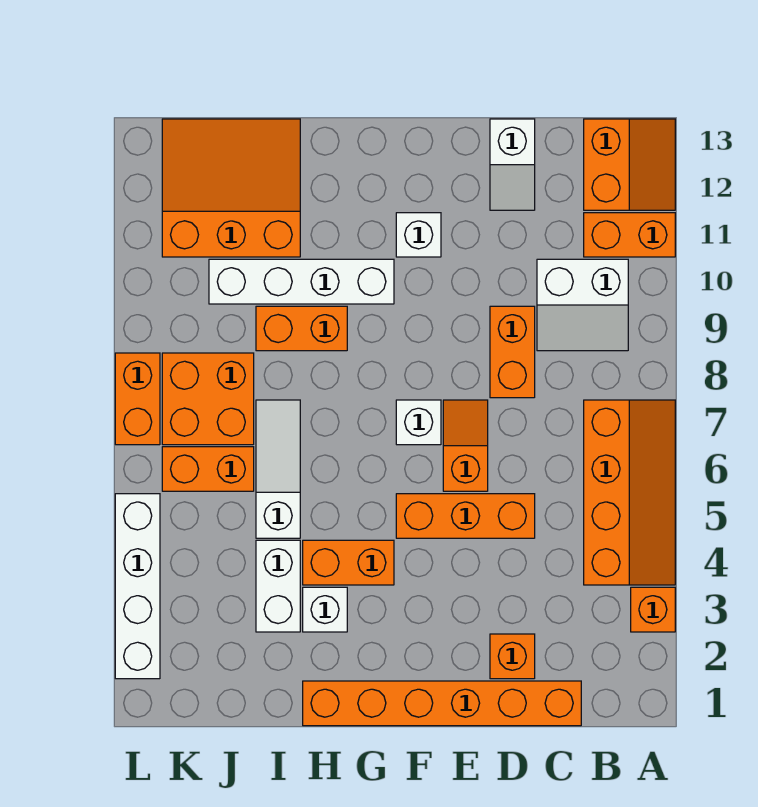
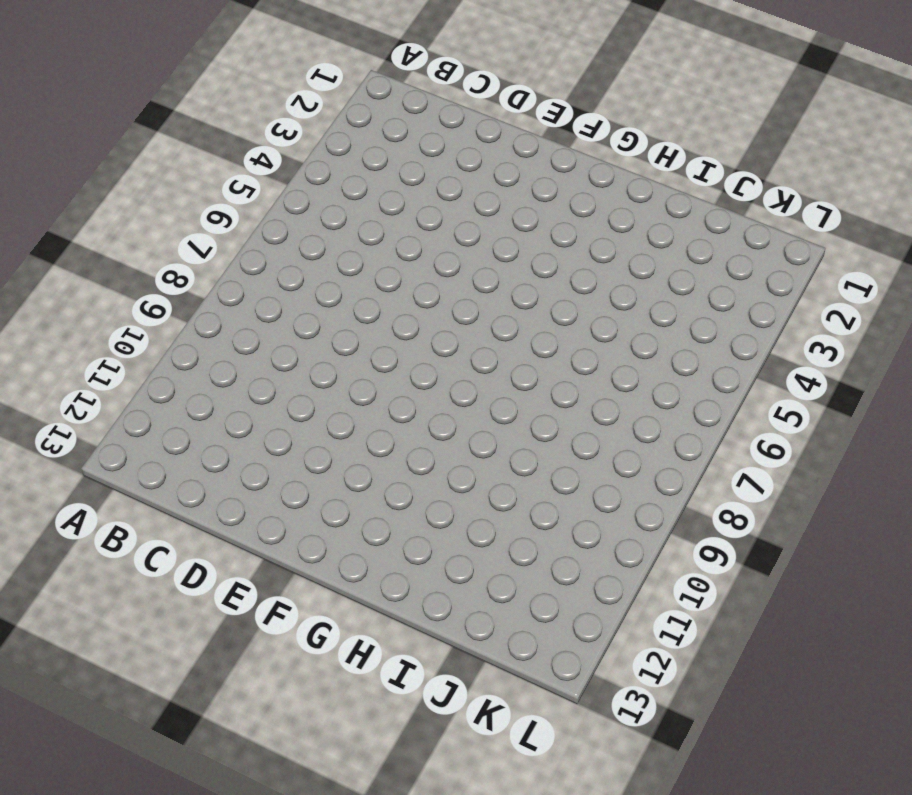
none -> orange 1x1 brick [631,587,675,632]
none -> orange 2x4 slope [584,400,675,585]
none -> orange 1x2 brick [584,213,675,257]

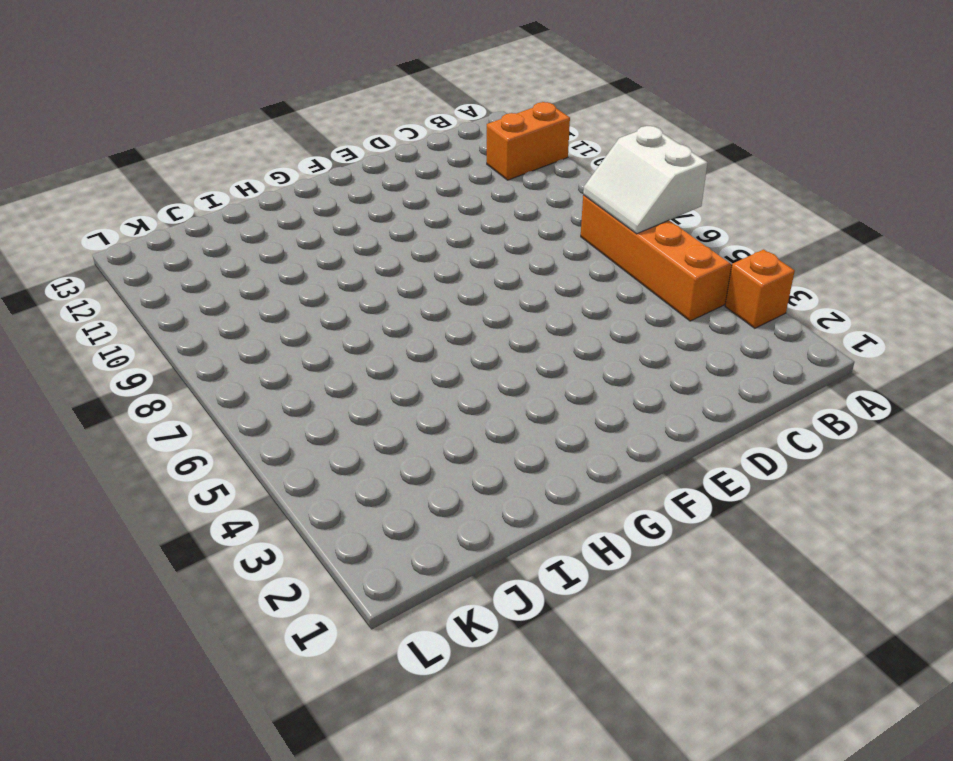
white 2x2 slope [583,126,708,234] -> white 2x2 slope turned to [537,259,628,351]
none -> orange 2x2 slope [584,119,675,210]
none -> orange 1x6 brick [303,681,581,726]
none -> orange 1x1 brick [490,634,535,679]

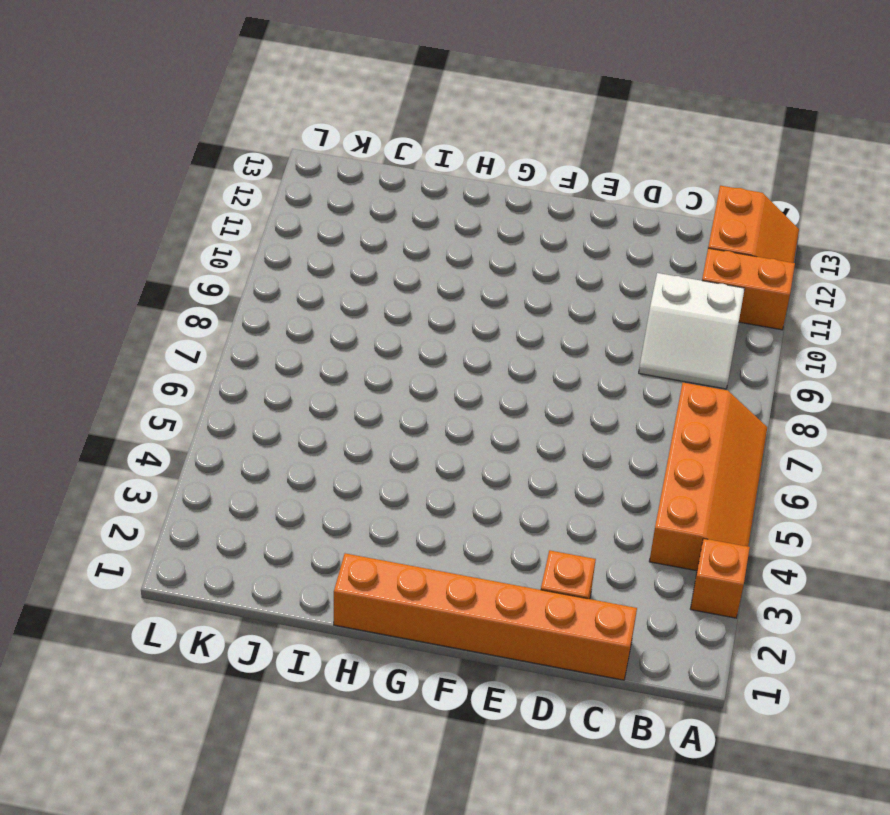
none -> orange 1x3 brick [396,494,535,538]
none -> orange 1x2 brick [490,306,535,398]
none -> white 1x2 slope [490,119,535,210]

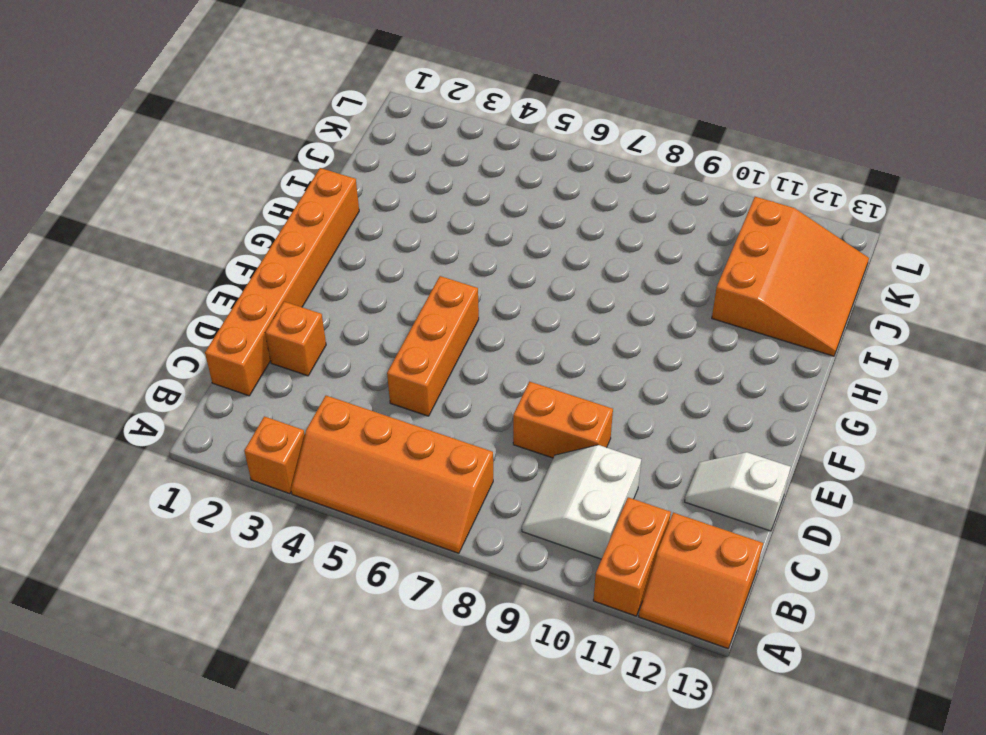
none -> orange 1x2 slope [443,400,488,491]
none -> white 1x1 brick [396,400,441,445]
none -> white 1x1 brick [396,213,441,257]

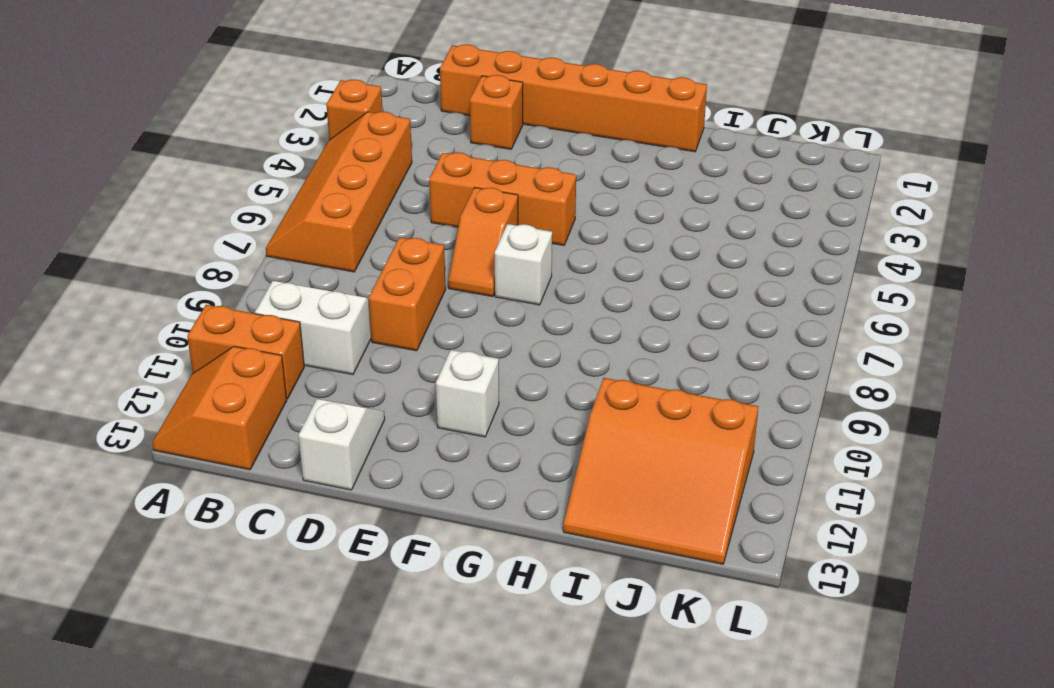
none -> orange 1x2 brick [303,540,394,585]
none -> white 1x4 brick [209,259,394,304]
none -> white 1x1 brick [303,587,347,632]

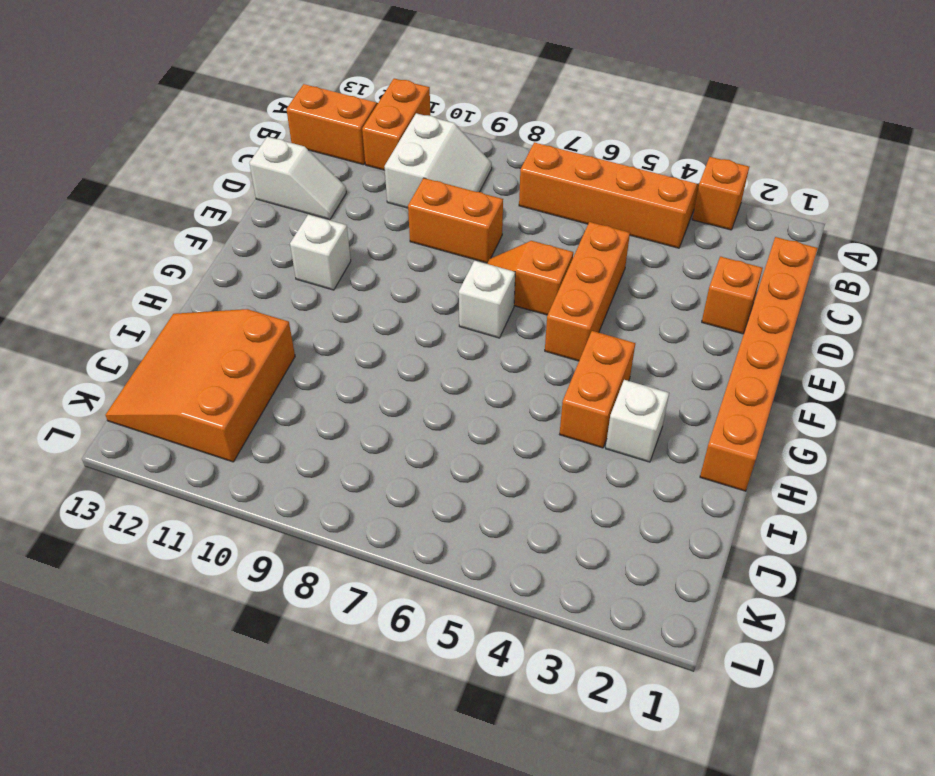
none -> white 1x4 brick [209,259,394,304]
none -> orange 1x2 brick [256,306,347,351]
none -> white 1x2 brick [256,540,300,632]

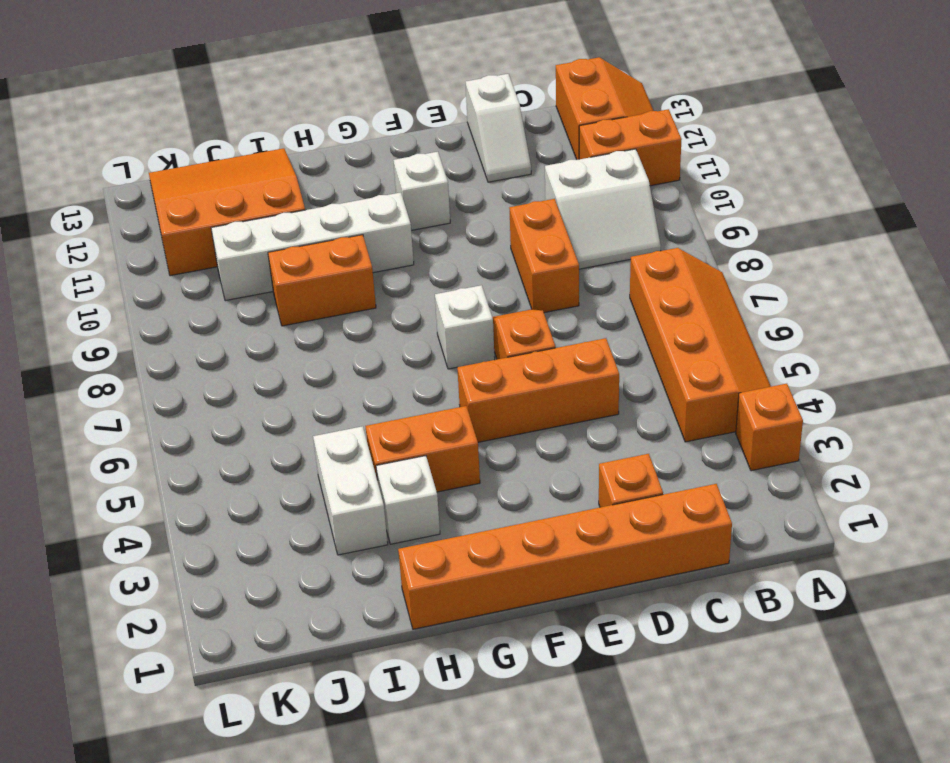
none -> white 1x3 slope [256,400,300,538]
none -> orange 1x2 brick [162,447,254,491]
none -> orange 2x2 brick [162,353,254,445]

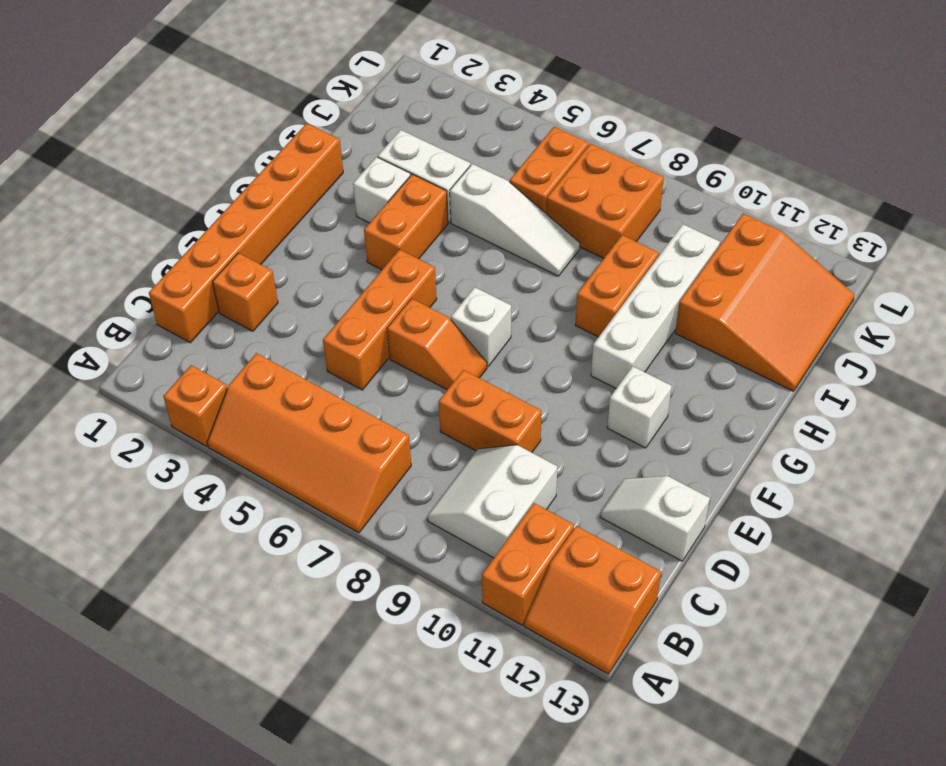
none -> white 1x4 brick [115,494,160,679]
none -> orange 1x2 brick [115,353,160,445]

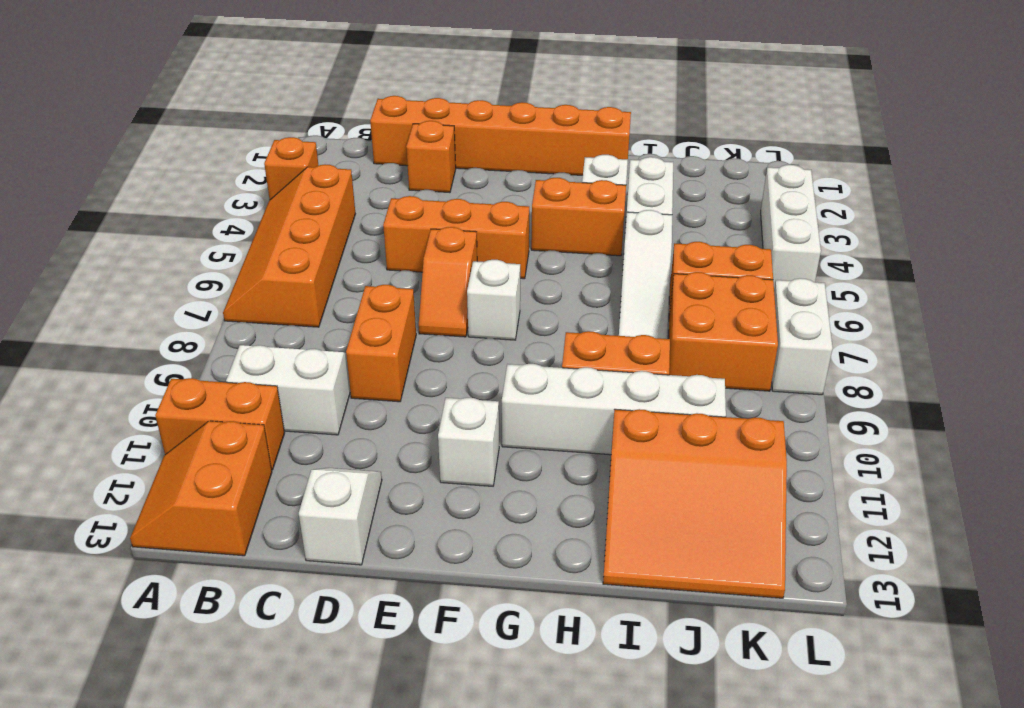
white 1x3 brick [761,165,821,288] -> white 1x4 brick [115,494,160,679]
white 1x2 brick [772,278,833,395] -> orange 1x2 brick [115,353,160,445]

